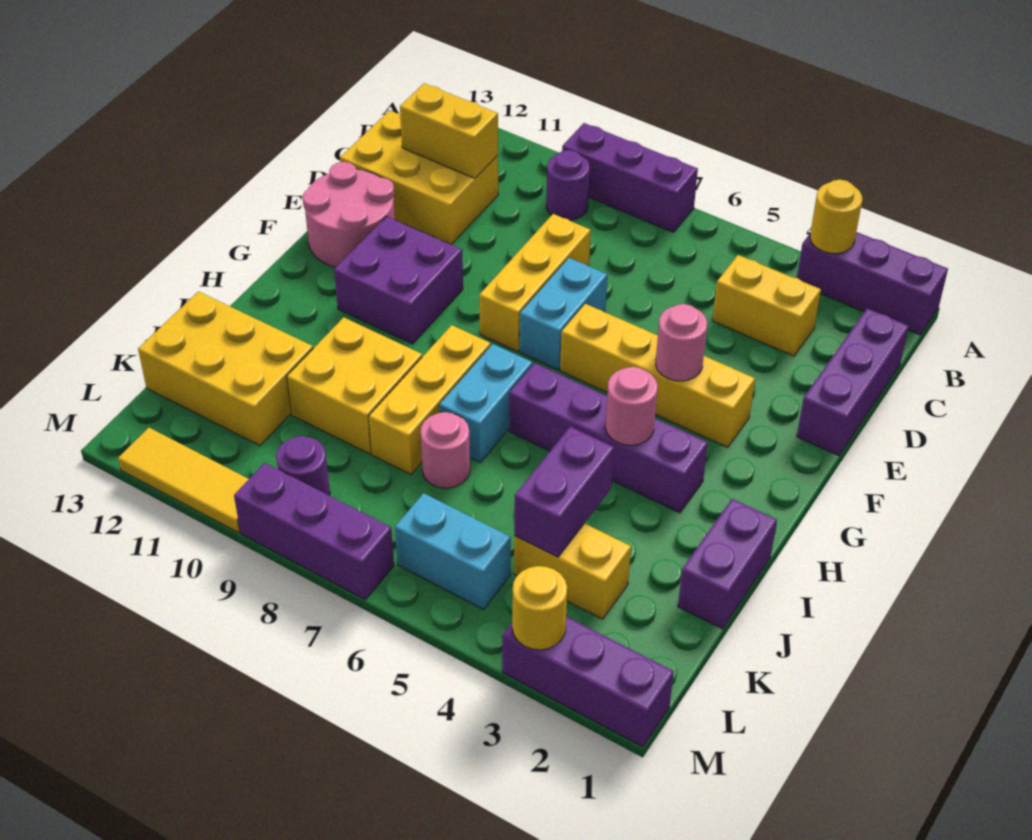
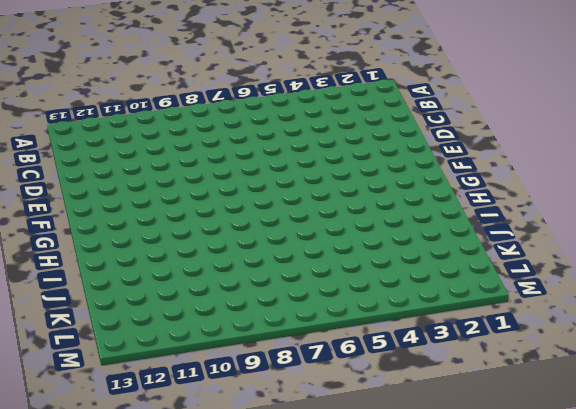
none -> purple 1x3 brick [797,232,948,335]
none -> purple 1x3 brick [562,123,698,232]
none -> purple 1x1 round brick [546,150,590,220]
none -> purple 1x3 brick [797,309,909,456]

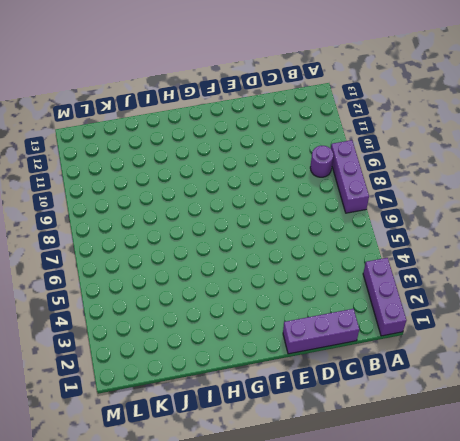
none -> yellow 1x2 brick [712,255,821,356]
none -> yellow 2x3 brick [340,110,498,244]
none -> yellow 1x3 brick [479,214,591,351]
none -> cyan 1x2 brick [520,258,607,370]

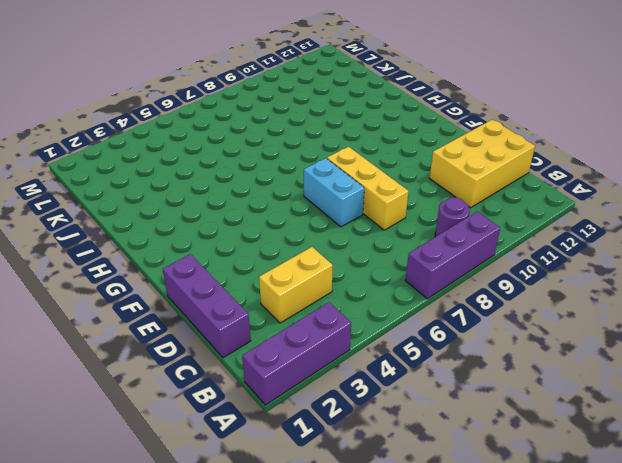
none -> pink 2x2 round brick [302,162,395,267]
none -> yellow 1x4 brick [560,304,755,447]
none -> purple 2x2 brick [334,217,463,344]
none -> purple 1x4 brick [509,363,708,513]

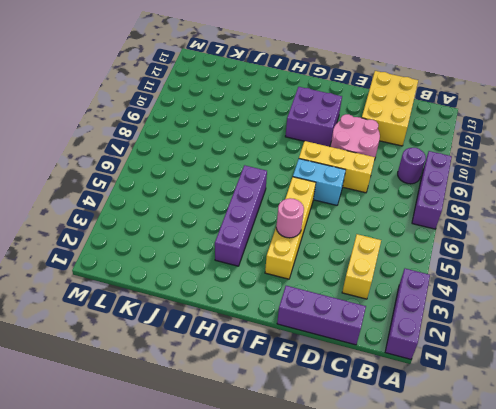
pink 2x2 round brick [331,114,380,160] -> pink 2x2 round brick moved to [302,162,395,267]
none -> cyan 1x2 brick [439,344,532,463]
none -> yellow 1x3 brick [369,325,491,474]
none -> purple 1x2 brick [678,499,777,629]
none -> yellow 2x2 brick [287,317,422,454]

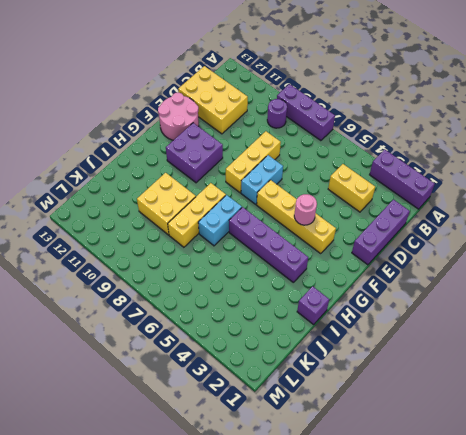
purple 1x1 brick [297,286,329,325] -> purple 1x2 brick [678,499,777,629]
none -> pink 1x1 round brick [420,412,470,488]
none -> yellow 2x3 brick [138,292,313,446]
none -> yellow 1x2 brick [514,523,631,619]
none -> cyan 1x2 brick [395,493,511,609]

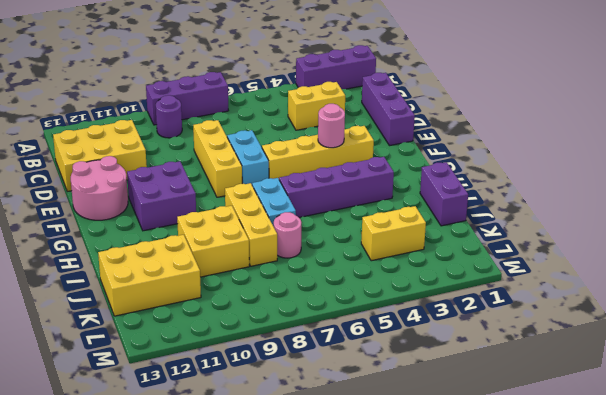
none -> cyan 1x2 brick [395,493,511,609]
none -> purple 1x1 round brick [276,436,330,495]
none -> purple 1x3 brick [502,617,674,747]
none -> purple 1x3 brick [234,463,394,600]

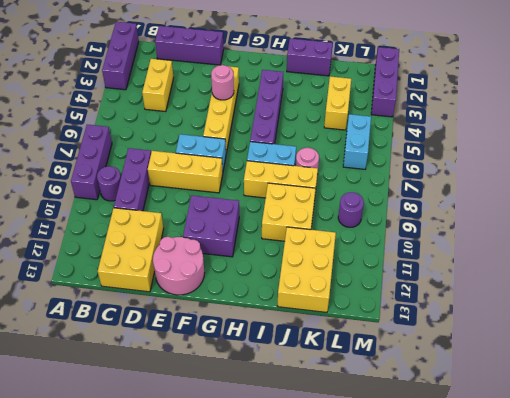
purple 1x3 brick [114,148,151,211] -> purple 1x3 brick moved to [234,463,394,600]
none -> yellow 1x3 tile [118,428,249,533]
none -> yellow 1x1 round brick [810,180,862,254]
none -> yellow 1x2 brick [400,83,498,178]
none -> pink 1x1 round brick [605,367,658,445]

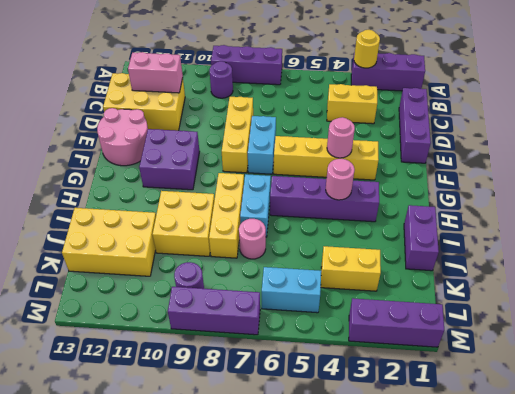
pink 1x2 brick [128,52,183,93] -> yellow 1x2 brick [400,83,498,178]
none -> yellow 1x3 tile [118,428,249,533]
none -> purple 1x2 brick [514,427,614,557]
none -> yellow 1x1 round brick [512,566,567,650]

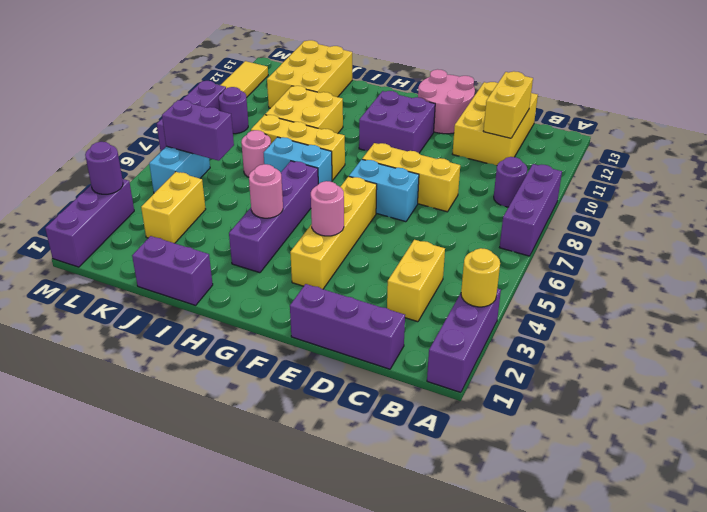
purple 1x2 brick [162,100,234,161] -> purple 1x2 brick moved to [514,427,614,557]
purple 1x1 round brick [85,142,123,194] -> yellow 1x1 round brick [512,566,567,650]

